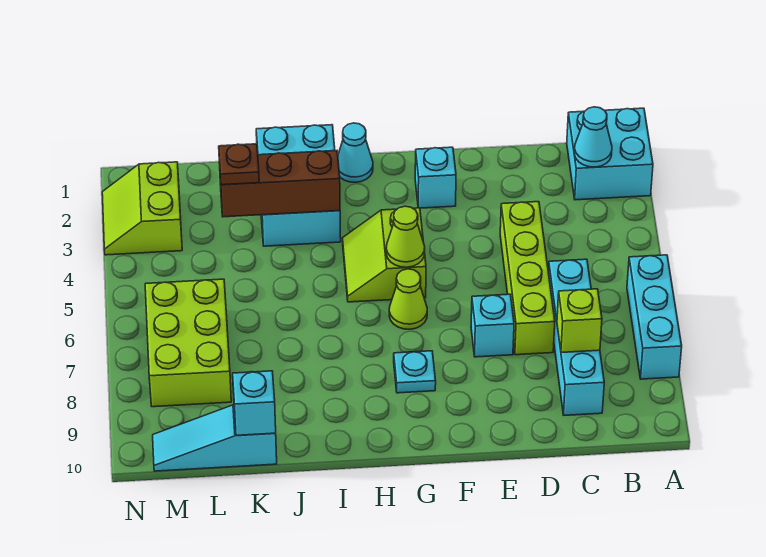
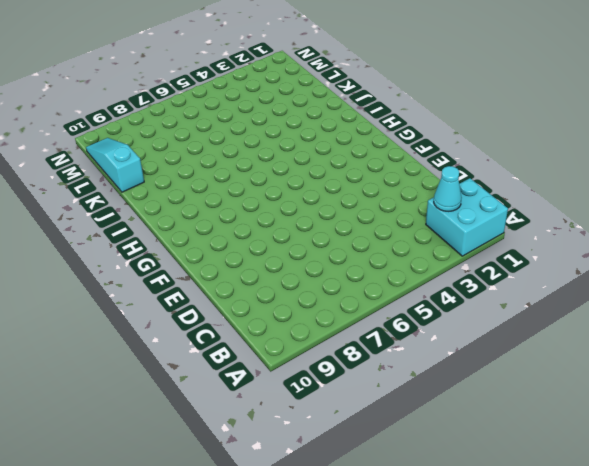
none -> cyan 1x3 brick [627,255,682,379]
none -> cyan 1x4 brick [548,259,604,415]
none -> lime 1x4 brick [500,202,555,355]

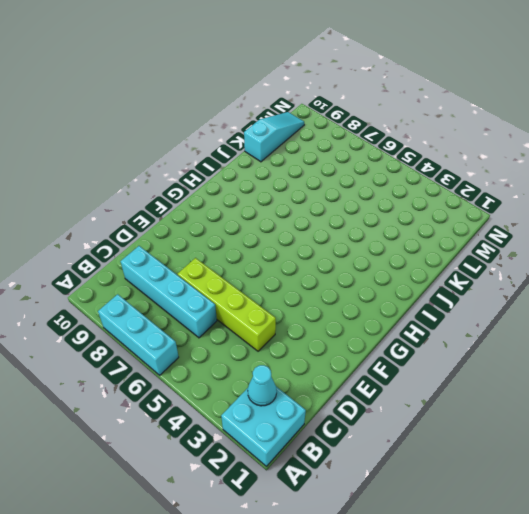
none -> cyan 1x1 brick [471,294,514,357]
none -> cyan 1x1 brick [415,147,456,208]
none -> lime 2x2 slope [343,208,426,302]

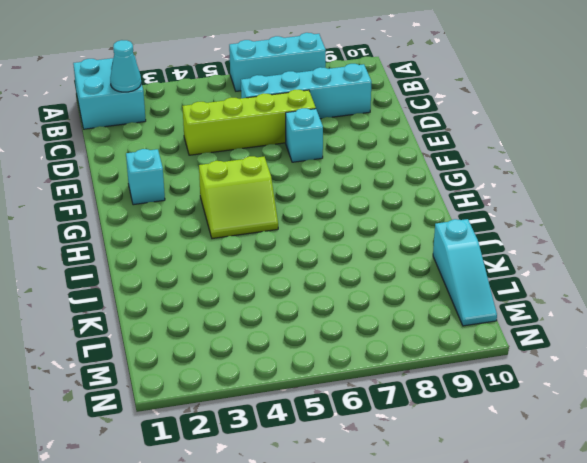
none -> lime 1x1 cone [389,269,427,329]
none -> cyan 1x1 plate [394,351,436,393]
none -> cyan 1x1 cone [338,123,373,182]

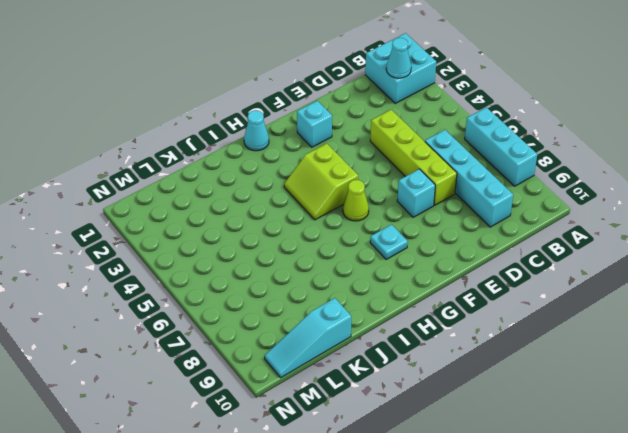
none -> cyan 2x3 brick [256,125,341,246]
none -> lime 2x3 brick [145,279,231,407]
none -> lime 2x2 slope [102,162,182,255]

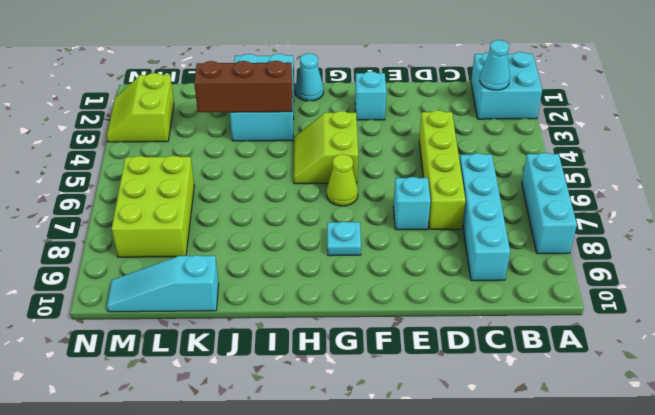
none -> lime 1x1 brick [557,289,602,353]
none -> lime 1x1 cone [386,206,425,267]
none -> cyan 1x1 brick [233,371,276,435]

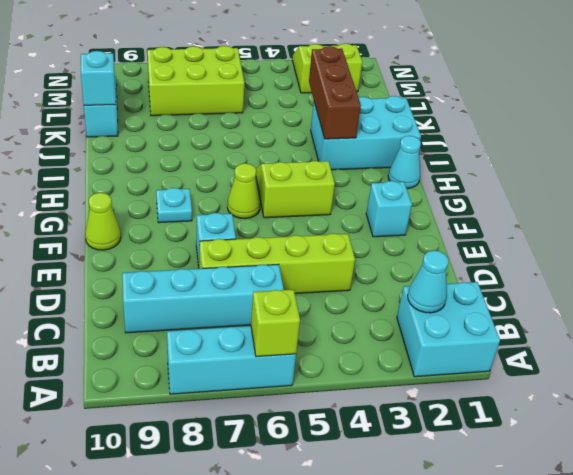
lime 1x1 brick [251,289,300,357] -> lime 1x1 brick moved to [557,289,602,353]
lime 1x1 cone [85,193,121,250] -> lime 1x1 cone moved to [386,206,425,267]
none -> brown 1x1 plate [219,144,259,185]

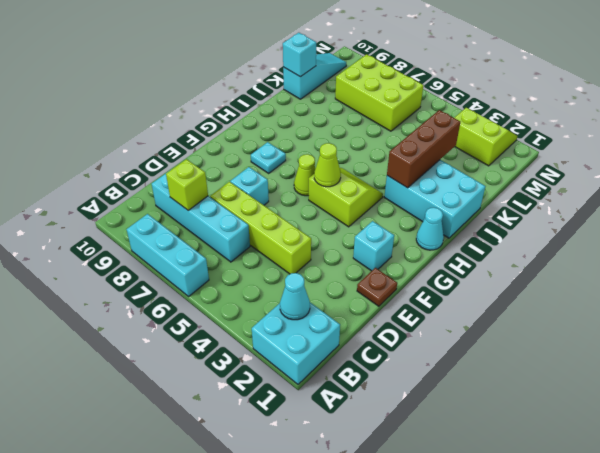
brown 1x1 plate [357,268,397,306] -> brown 1x1 plate moved to [219,144,259,185]

